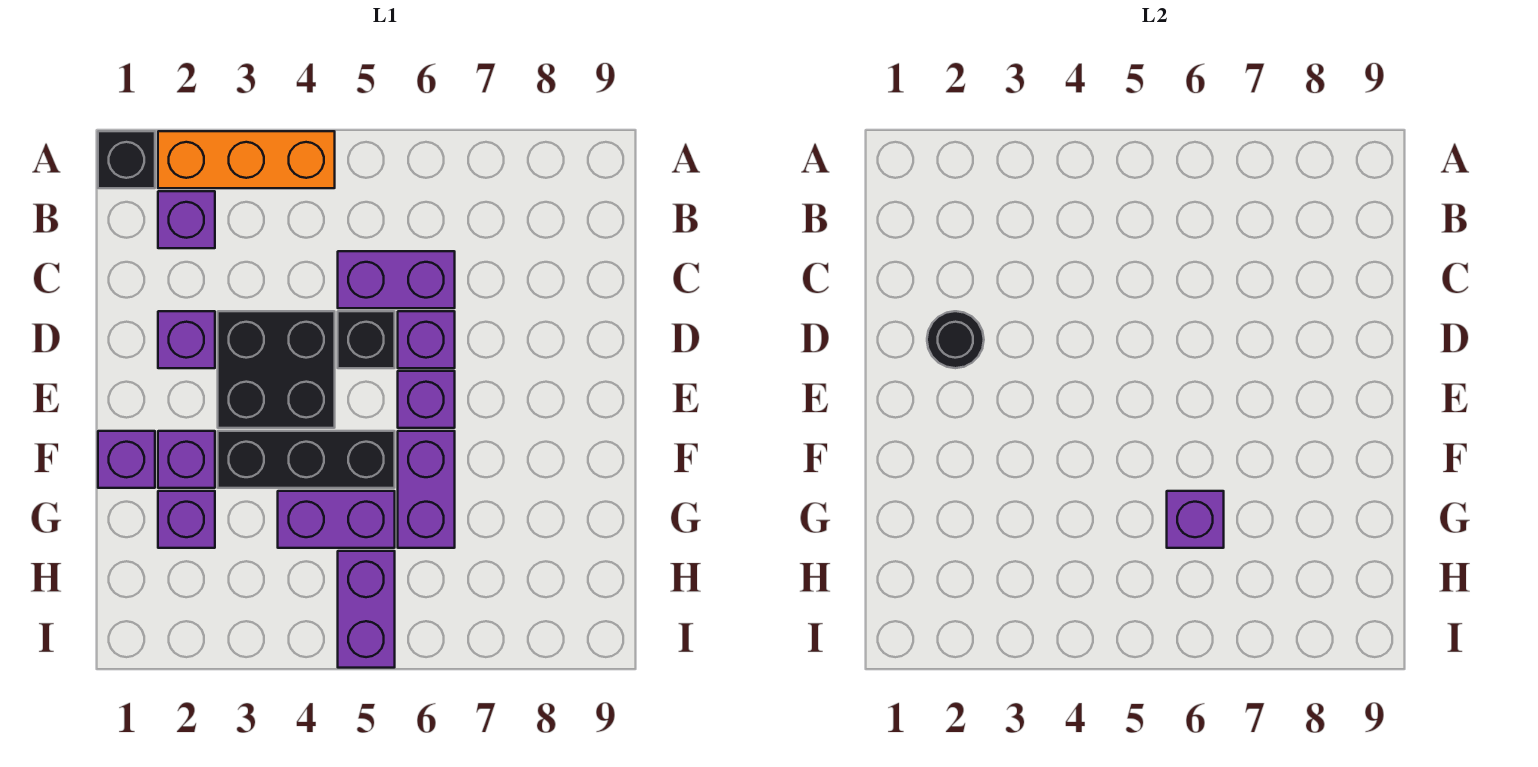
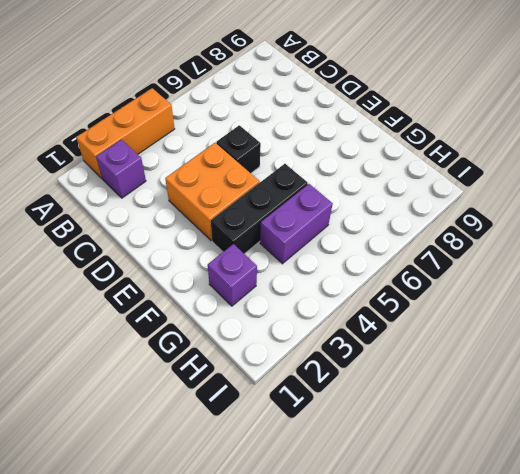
orange 2x2 brick [165,143,260,241] -> black 2x2 brick [218,311,335,428]
none -> black 1x1 brick [98,131,155,188]
none -> purple 1x2 brick [338,251,455,308]
none -> purple 1x1 brick [158,311,215,368]

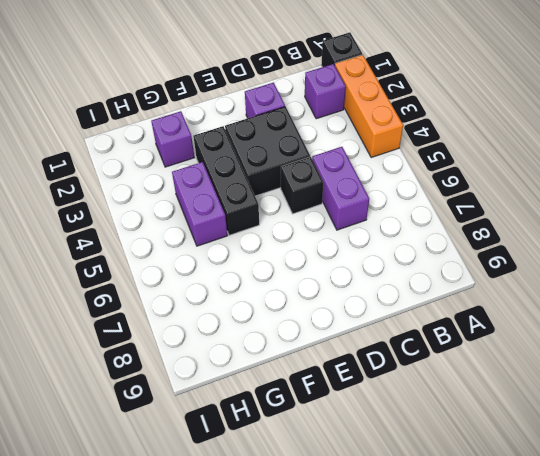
none -> purple 1x1 brick [398,311,455,368]
none -> purple 1x1 brick [398,371,455,428]
none -> purple 1x1 brick [98,431,155,488]

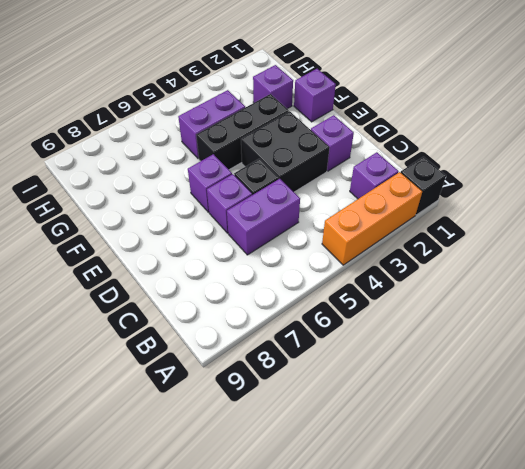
none -> purple 1x1 brick [158,431,215,488]
none -> purple 1x2 brick [398,431,455,548]
none -> purple 1x2 brick [338,551,395,668]

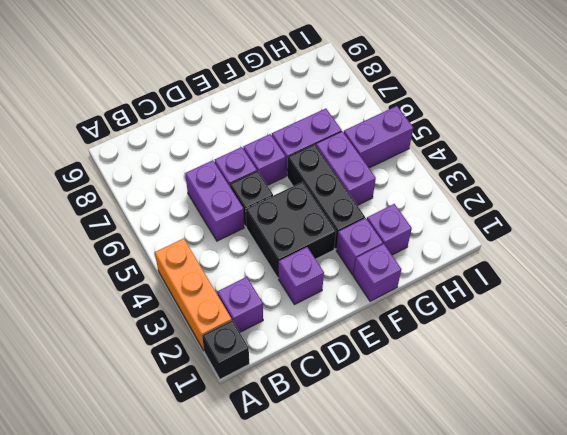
none -> black 1x1 round brick [927,311,984,368]
none -> purple 1x1 brick [1167,491,1224,548]

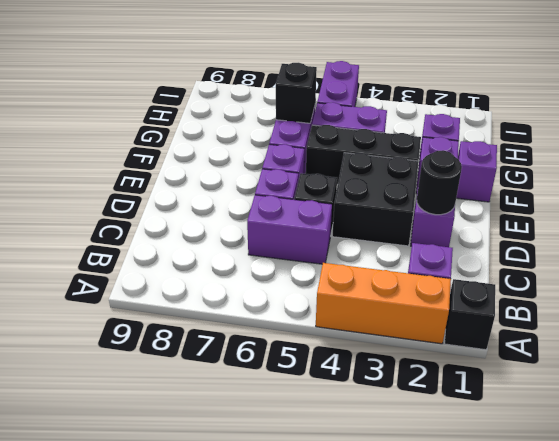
black 1x1 brick [276,63,317,123] -> purple 1x1 brick [1167,491,1224,548]

